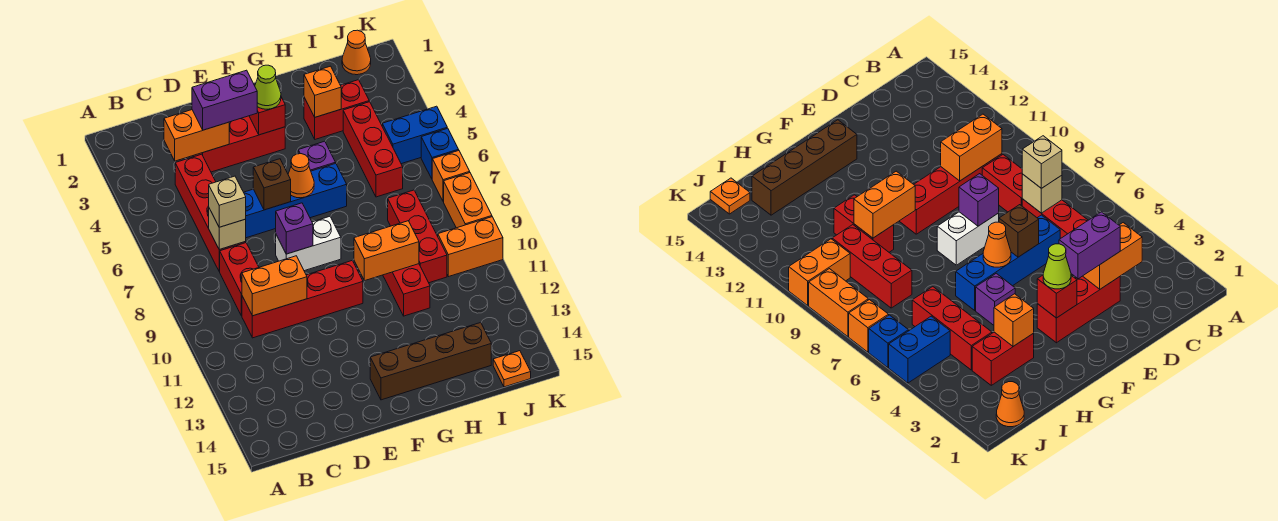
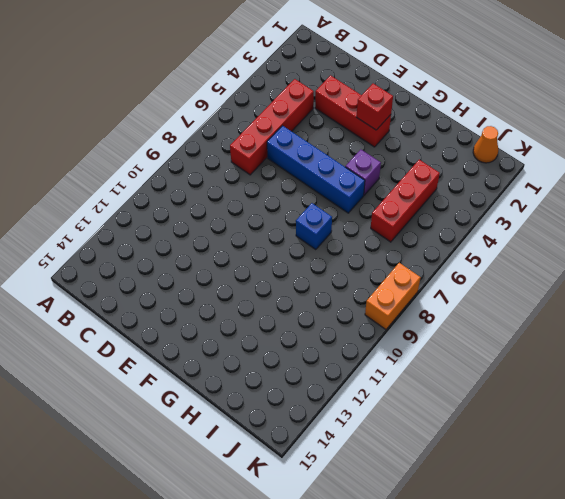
blue 1x1 brick [296,203,332,250] -> blue 1x1 brick moved to [421,128,459,179]
none -> red 1x2 brick [219,243,259,316]
none -> red 1x4 brick [242,261,363,338]
none -> white 1x2 brick [276,217,341,271]
none -> brown 1x4 brick [370,323,491,400]

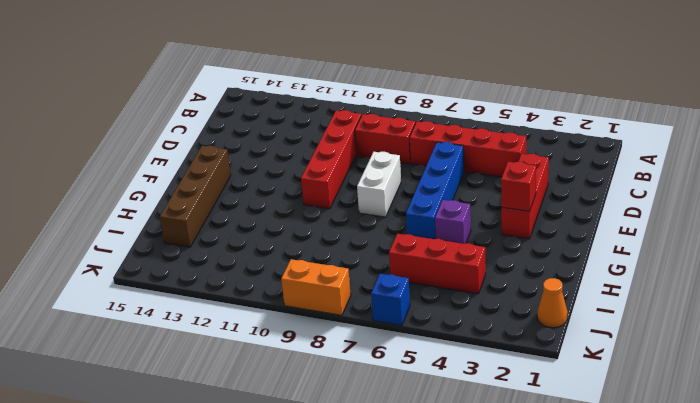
none -> red 1x2 brick [304,80,369,139]
none -> red 1x2 brick [383,264,430,316]
none -> red 1x3 brick [388,190,447,283]
none -> blue 1x2 brick [382,106,447,164]

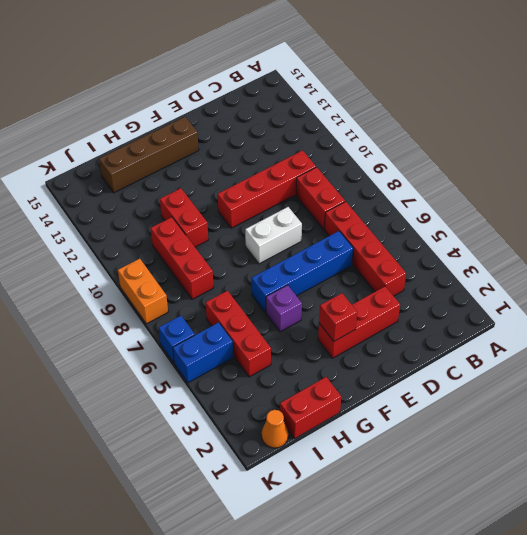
red 1x2 brick [280,377,341,439] -> red 1x2 brick moved to [304,80,369,139]
none -> orange 1x2 brick [438,217,503,277]
none -> orange 1x1 plate [493,351,531,387]
none -> orange 1x1 brick [432,151,470,202]
none -> orange 1x2 brick [164,110,229,161]

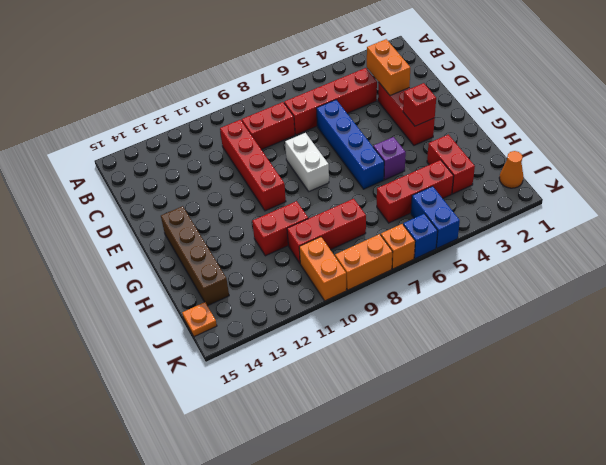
none -> tan 1x1 brick [209,208,246,250]
none -> orange 1x2 brick [242,256,307,316]
none -> brown 1x1 brick [253,159,291,210]
none -> purple 1x1 brick [276,203,313,254]

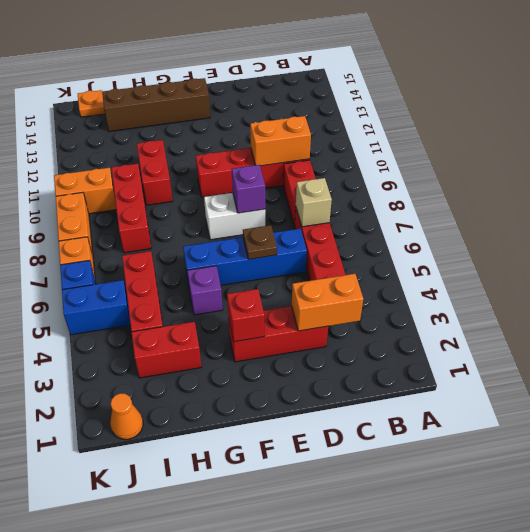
brown 1x1 plate [243,225,277,259] -> brown 1x1 brick [253,159,291,210]
none -> orange 1x1 cone [288,154,314,198]
none -> orange 1x2 brick [354,221,419,281]
none -> orange 1x1 brick [304,66,341,117]
none -> tan 1x1 brick [209,176,246,227]

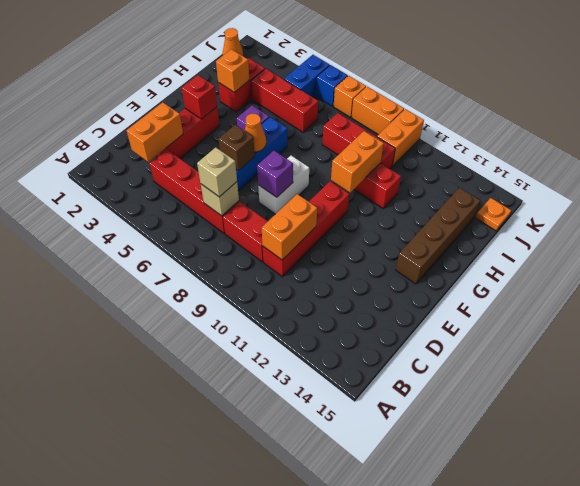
none -> purple 1x2 brick [192,70,257,130]
none -> lime 1x1 cone [255,65,281,109]

